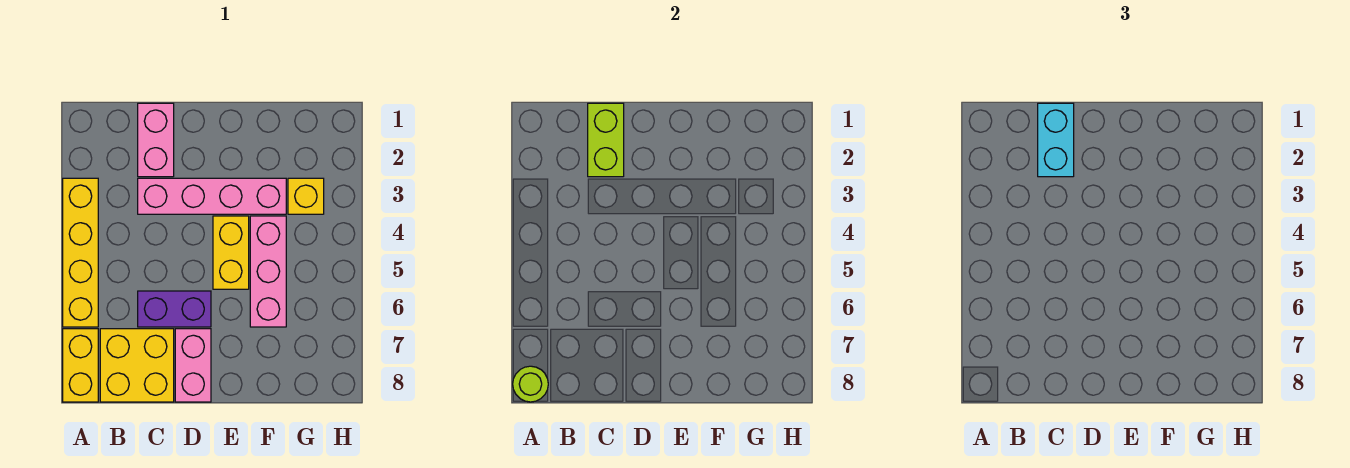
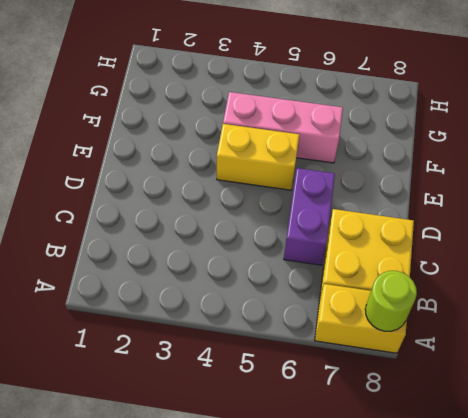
none -> yellow 1x4 brick [63,178,98,327]
none -> pink 1x2 brick [138,103,174,177]
none -> pink 1x4 brick [138,178,286,214]

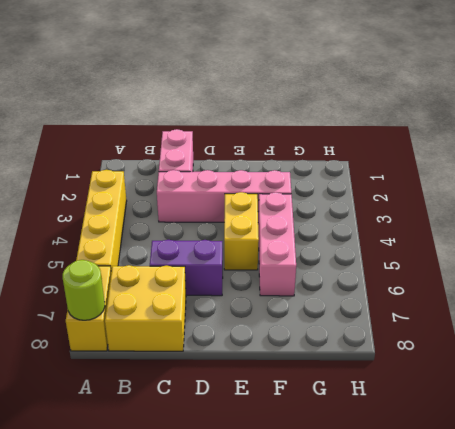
none -> pink 1x2 brick [175,329,211,402]
none -> yellow 1x1 brick [288,178,324,214]
none -> lime 1x2 brick [588,103,624,177]

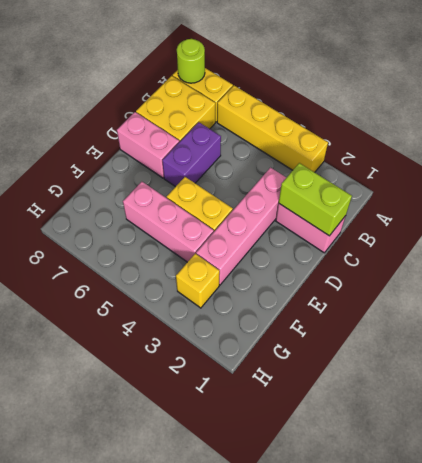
none -> cyan 1x2 brick [1038,103,1074,177]

